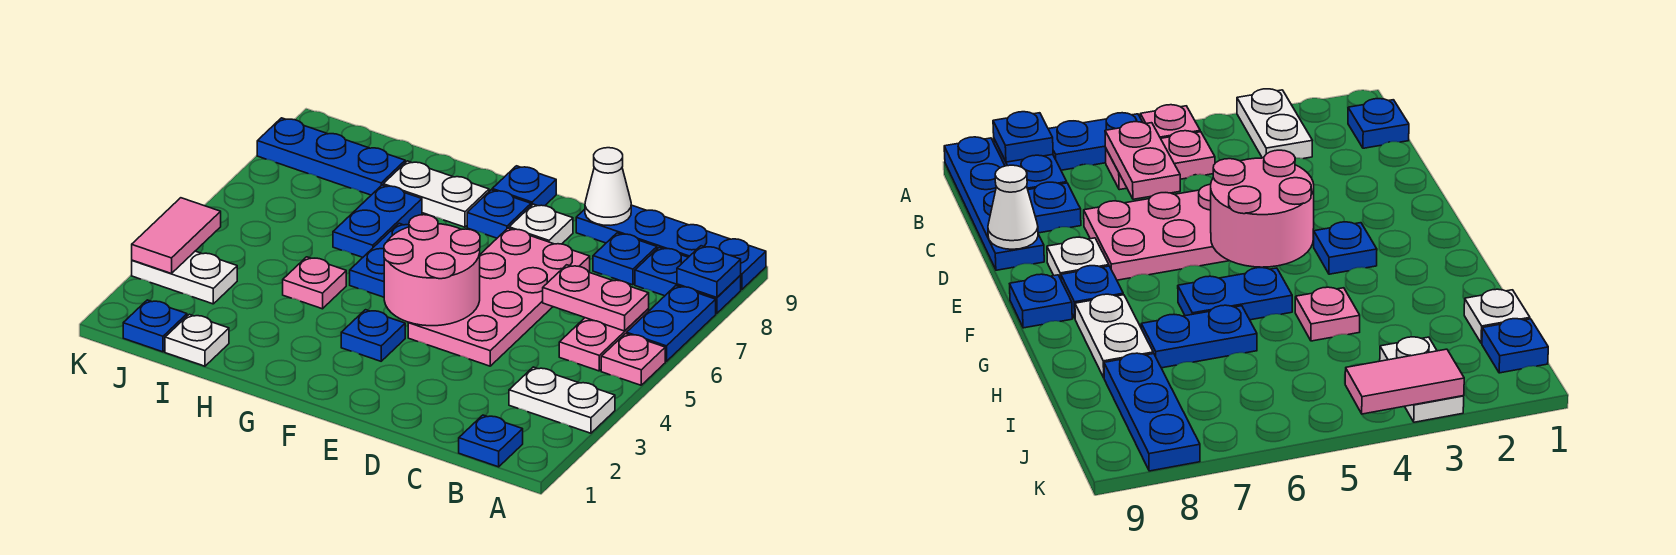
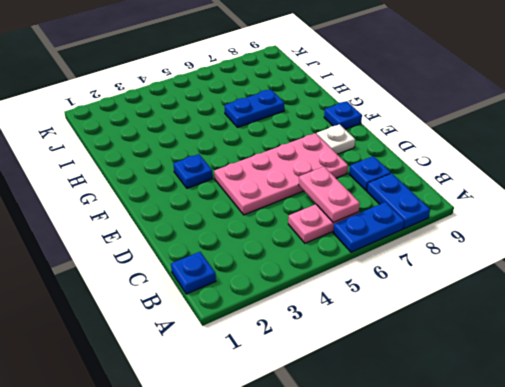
none -> white 1x2 plate [509,367,615,433]
none -> pink 1x1 plate [601,334,665,385]
none -> blue 1x4 plate [576,205,766,290]

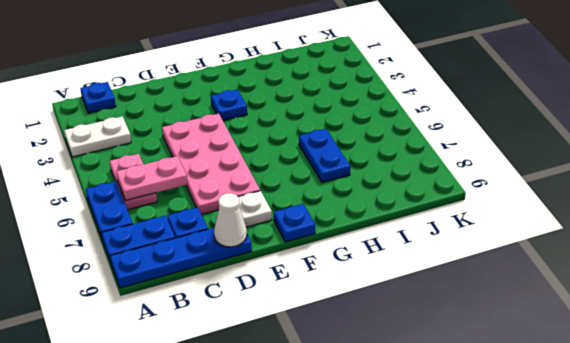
none -> pink 1x1 plate [601,334,665,385]
none -> blue 1x1 plate [467,190,531,238]
none -> blue 1x2 plate [350,223,409,297]

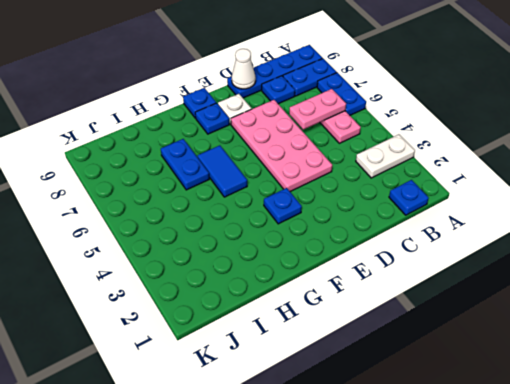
blue 1x2 tile [197,145,247,197] -> blue 1x2 plate [350,223,409,297]
none -> pink 1x1 plate [601,334,665,385]
none -> white 1x2 plate [383,161,489,227]
none -> pink 1x1 plate [283,257,346,309]

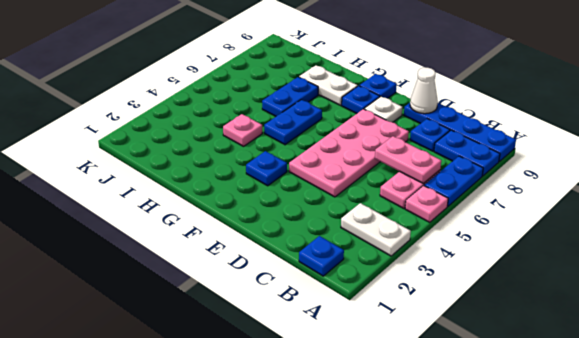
none -> white 1x1 plate [165,314,229,366]
none -> blue 1x3 plate [257,118,405,195]
none -> blue 1x1 plate [123,300,187,352]

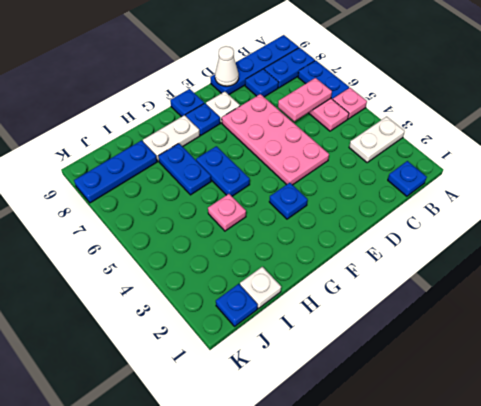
none -> white 1x2 plate [132,251,237,304]
none -> blue 1x1 plate [677,246,741,297]
none -> pink 2x2 round brick [384,215,480,326]

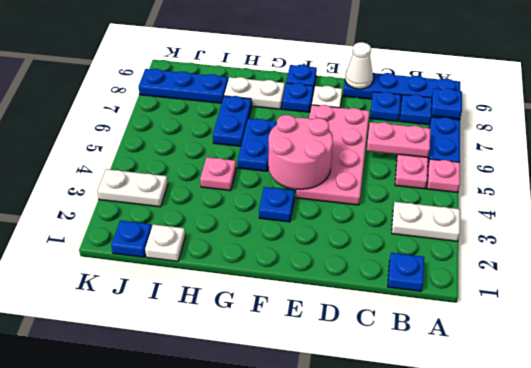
none -> pink 1x2 tile [132,198,221,274]

